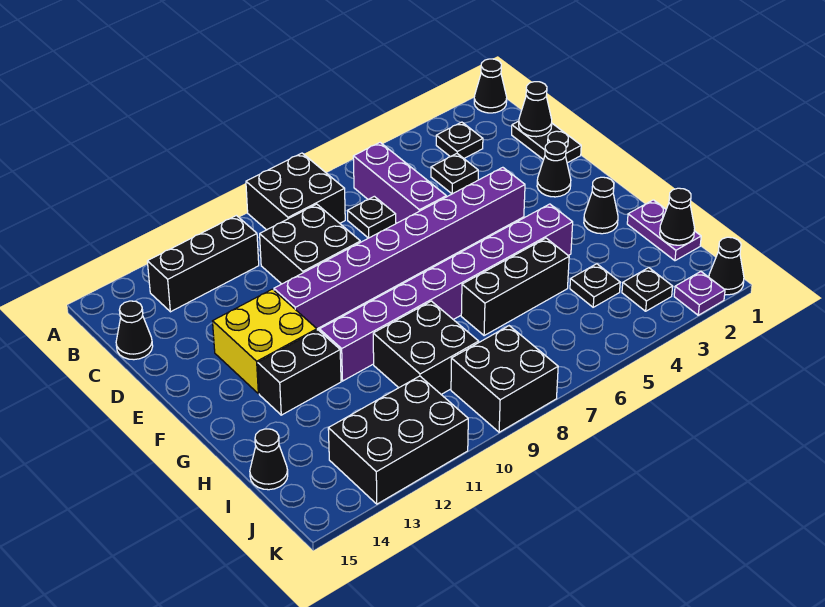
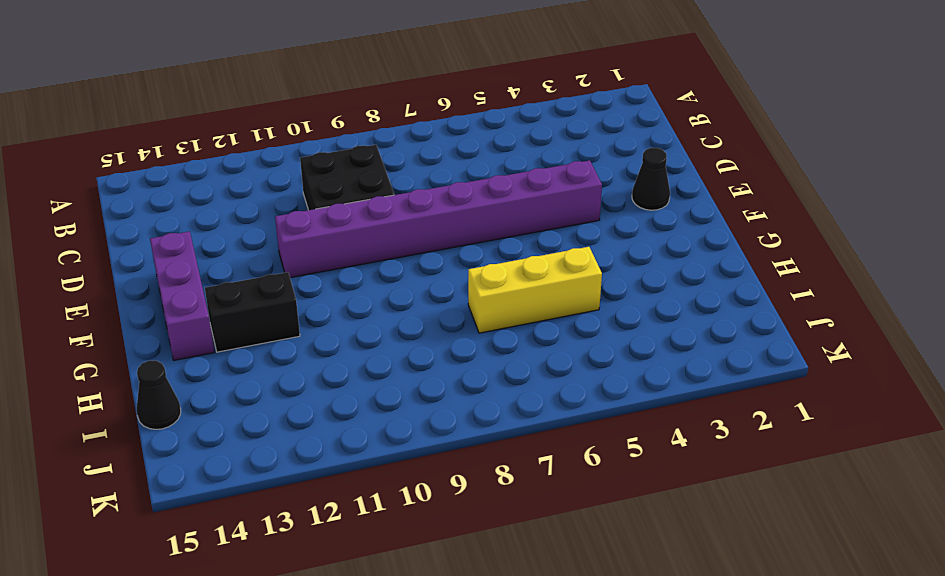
purple 1x3 brick [150,231,214,360] -> purple 1x3 brick moved to [353,143,446,223]
yellow 1x3 brick [468,247,602,333] -> black 1x3 brick [461,238,569,336]
none -> black 1x1 cone [474,59,507,113]
none -> black 2x2 brick [246,153,345,230]
none -> black 1x1 plate [436,122,483,158]

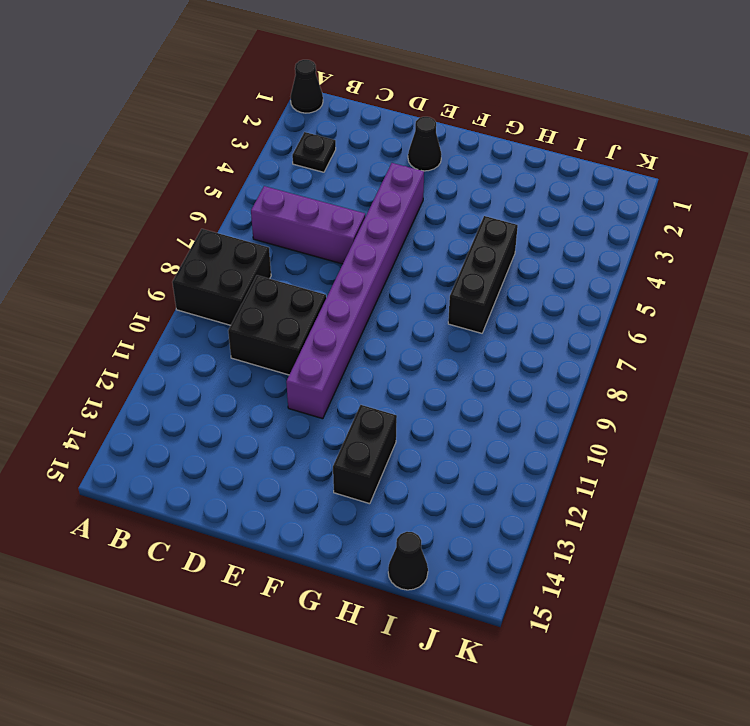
none -> black 1x3 brick [147,216,259,312]
none -> black 1x2 plate [512,121,581,163]
none -> black 1x1 plate [431,154,478,194]

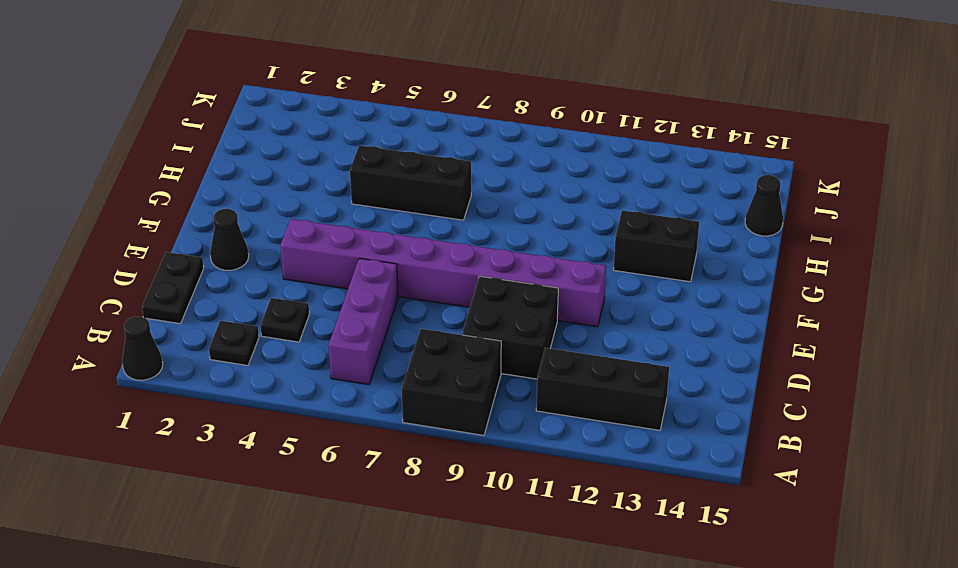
none -> black 1x1 plate [348,196,396,238]
none -> black 1x1 cone [116,301,153,360]
none -> yellow 2x2 brick [213,289,317,394]

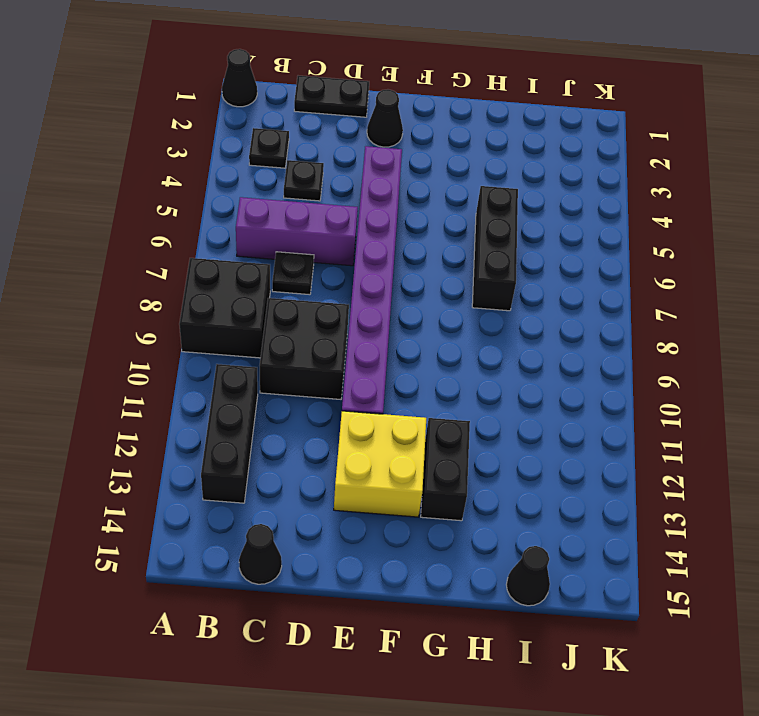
none -> black 1x1 cone [584,177,618,234]
none -> purple 1x8 brick [319,204,573,381]
none -> purple 1x2 plate [627,200,701,261]

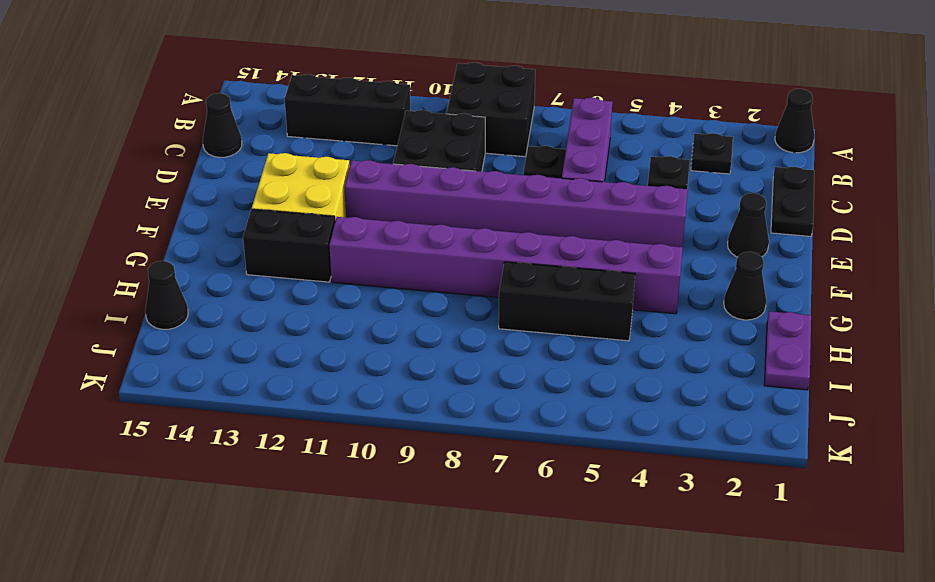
none -> black 2x2 brick [373,301,479,394]
none -> black 1x1 plate [570,264,620,307]
none -> black 1x1 plate [622,268,673,311]

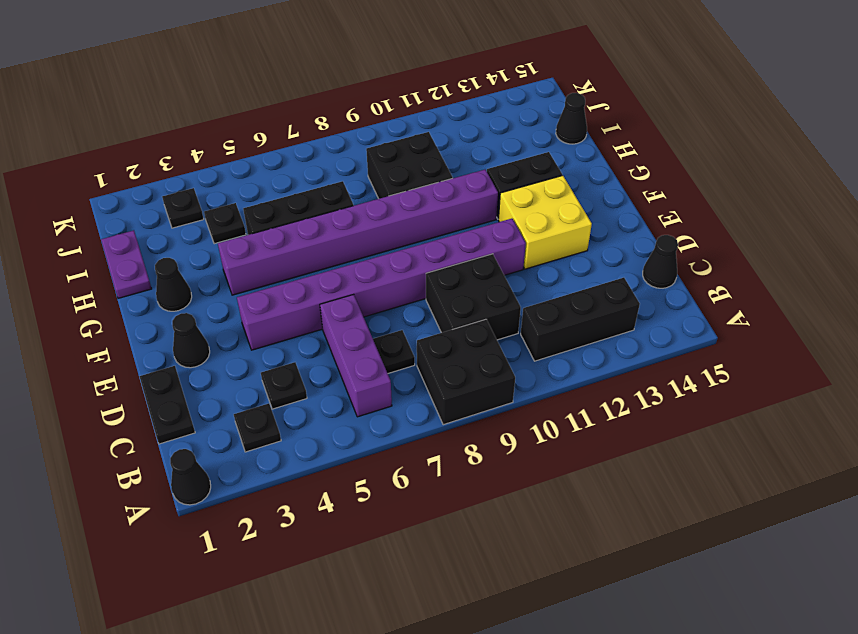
none -> black 2x2 brick [451,326,558,432]
none -> black 2x3 brick [328,376,468,504]
none -> black 1x1 cone [709,237,744,295]

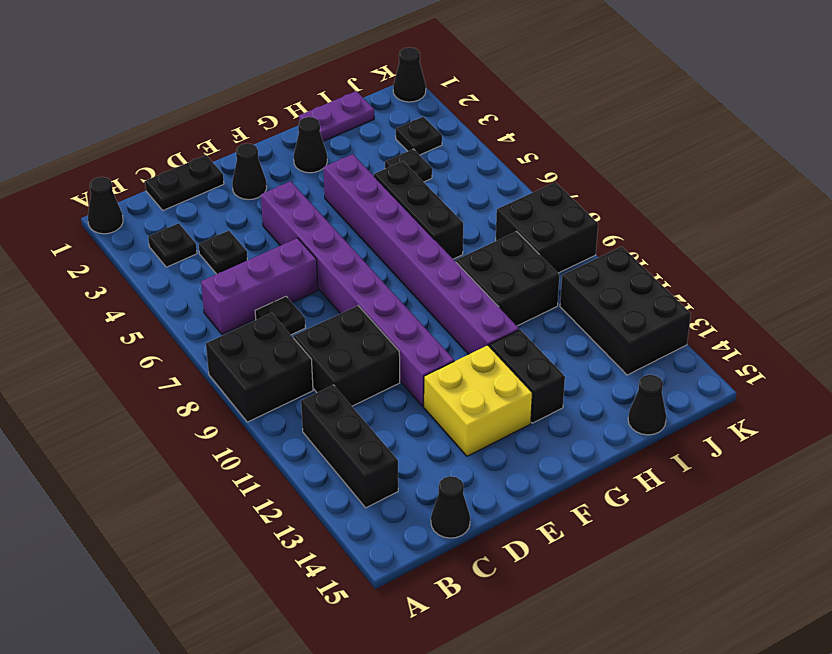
none -> purple 1x1 plate [674,272,725,315]
none -> black 1x1 cone [519,82,552,137]
none -> black 1x1 cone [660,188,695,245]

